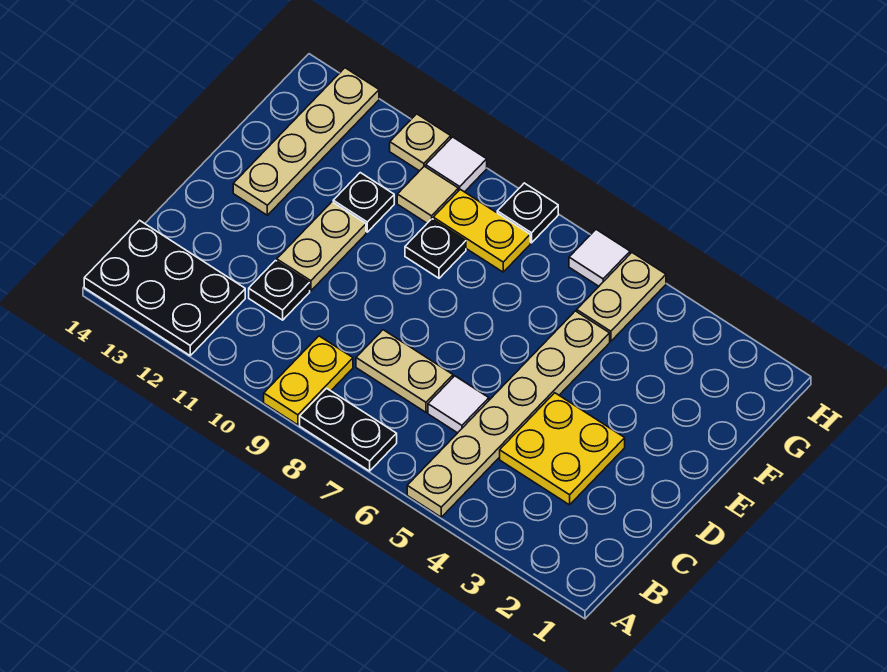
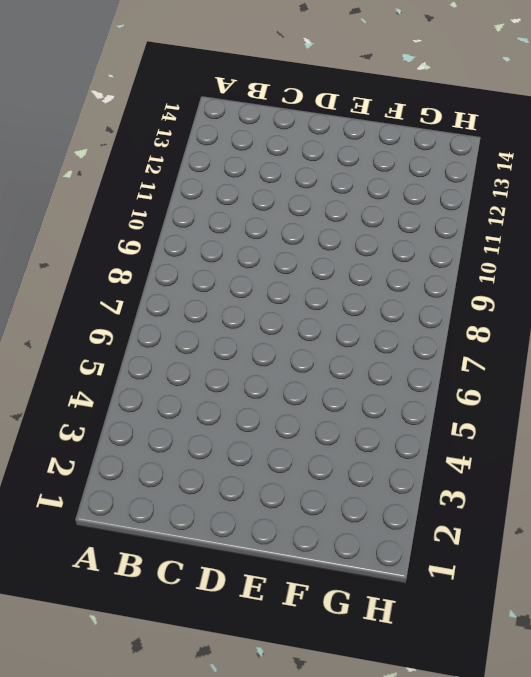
none -> tan 1x6 plate [407,311,610,517]
none -> black 1x2 plate [300,388,397,471]
none -> yellow 1x2 plate [264,336,353,425]

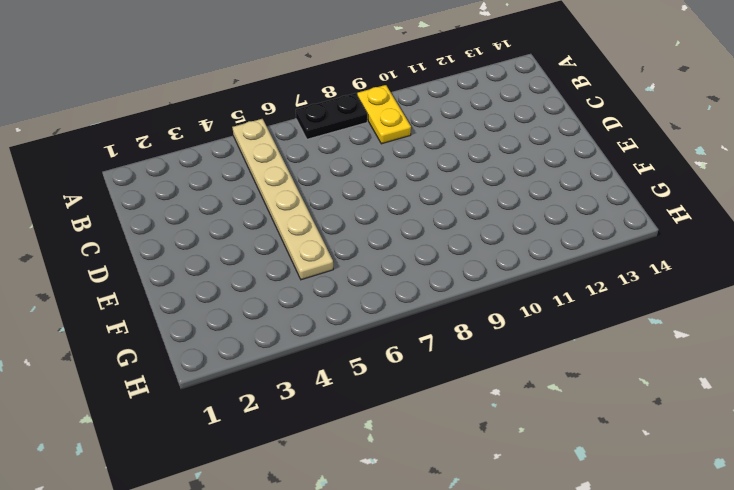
none -> black 2x3 plate [84,220,245,355]
none -> yellow 2x2 plate [500,393,625,505]
none -> white 1x1 tile [428,376,489,433]

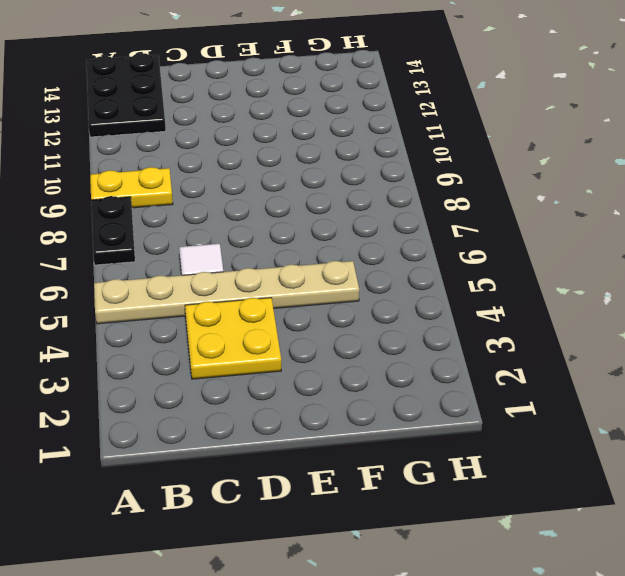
none -> tan 1x2 plate [356,330,453,412]
none -> black 1x1 plate [249,261,310,320]
none -> tan 1x2 plate [277,202,366,291]

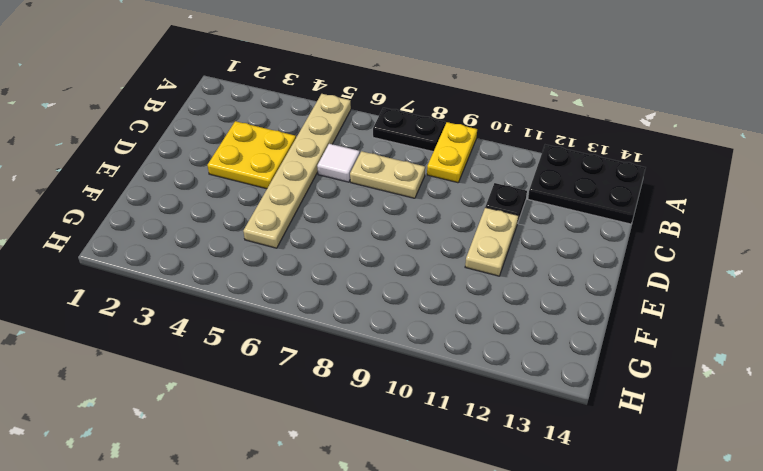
none -> tan 1x4 plate [233,68,379,215]
none -> black 1x1 plate [405,219,466,278]
none -> black 1x1 plate [333,173,394,232]

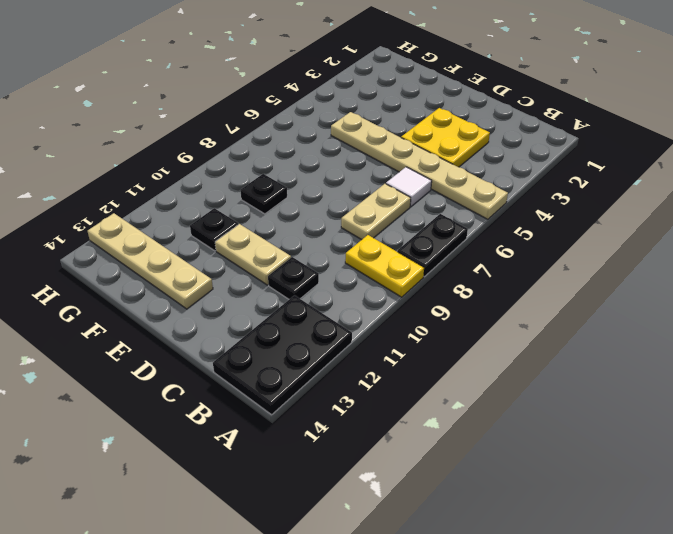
none -> tan 1x2 plate [577,253,666,341]
none -> yellow 1x2 plate [433,189,530,272]
none -> tan 1x1 tile [397,166,458,223]

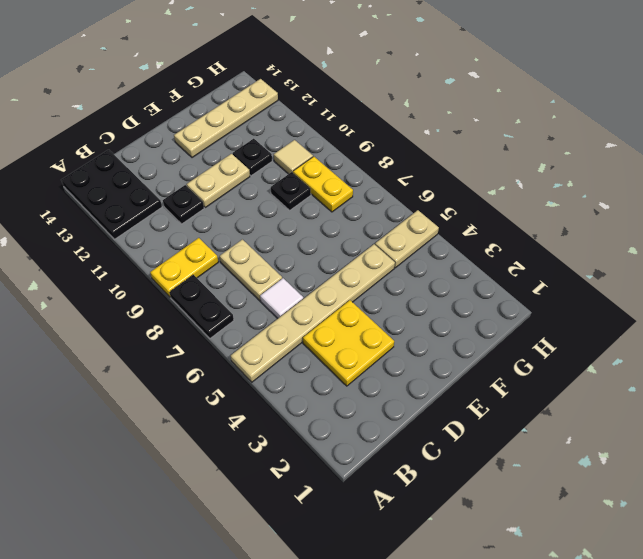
none -> white 1x1 tile [569,229,630,286]
none -> black 1x1 plate [497,183,558,243]
none -> white 1x1 tile [426,137,487,192]

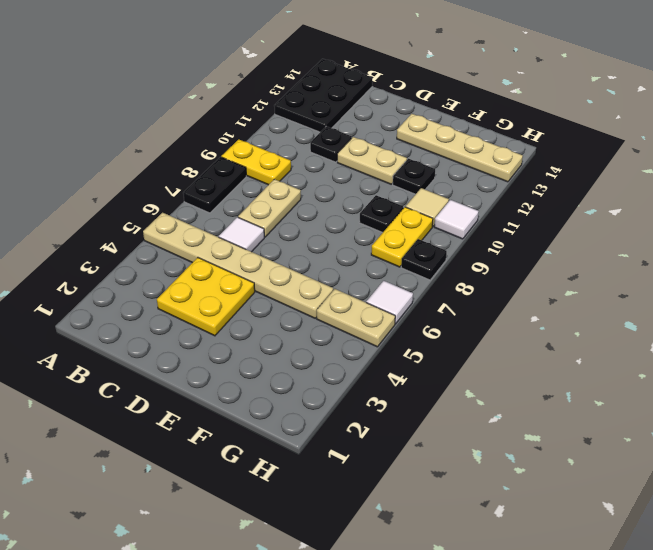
none -> tan 1x1 plate [390,114,451,171]

